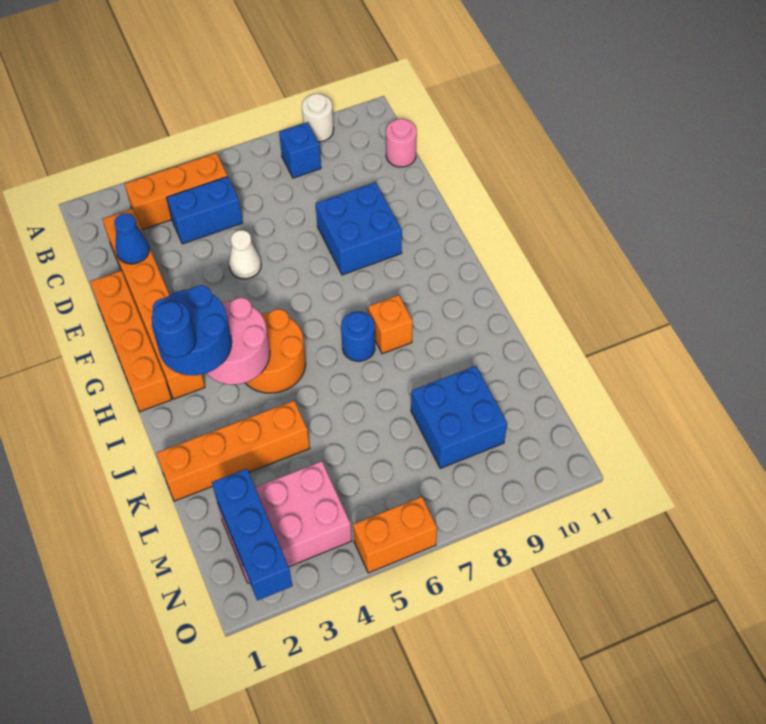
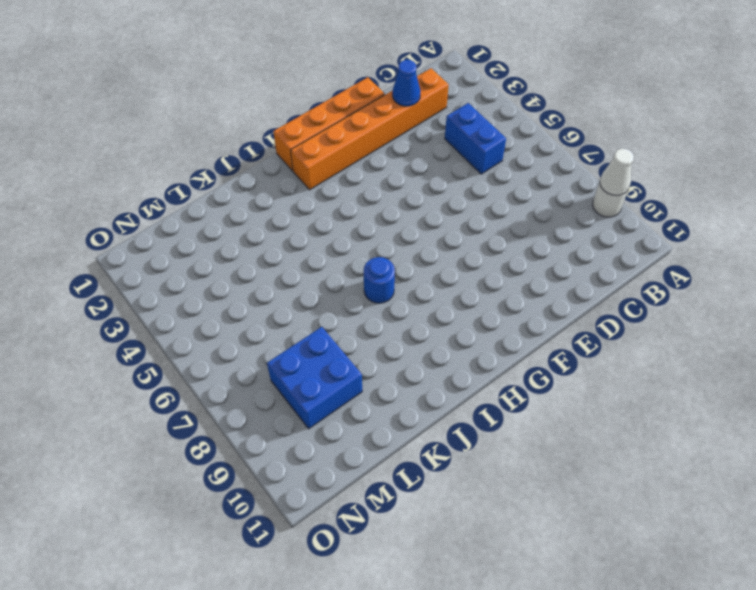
white 1x1 cone [600,149,634,196] -> white 1x1 cone moved to [229,230,261,279]
none -> orange 1x3 brick [125,153,227,230]
none -> blue 1x1 brick [279,122,321,178]
none -> pink 1x1 round brick [386,119,417,167]

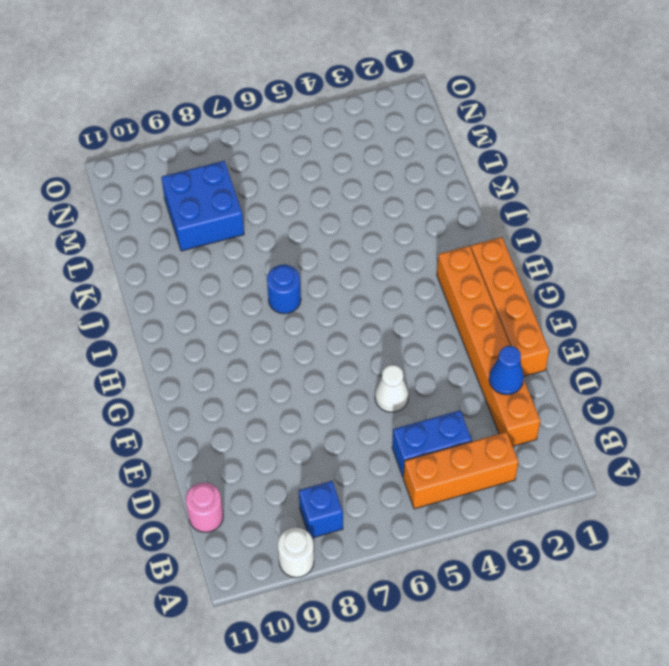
none -> blue 2x2 brick [316,182,402,275]
none -> orange 2x2 round brick [246,309,306,393]
none -> orange 1x1 brick [368,295,413,354]

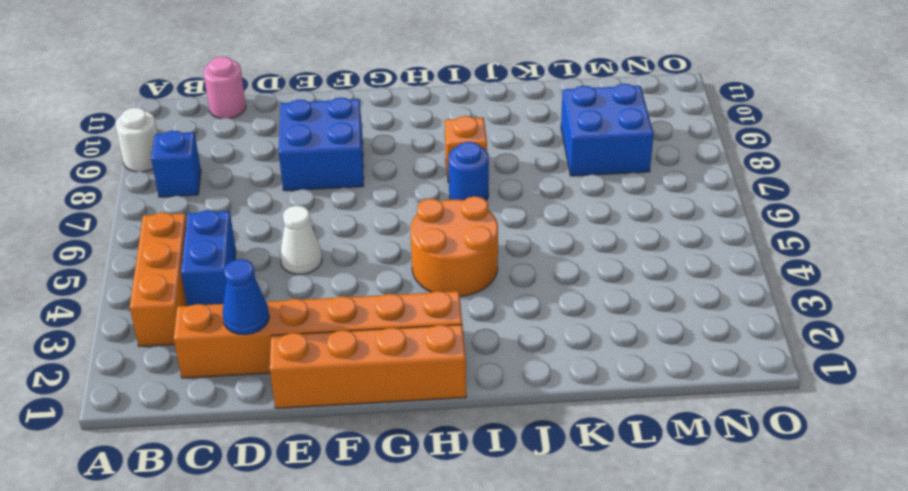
none -> orange 1x4 brick [156,401,310,501]
none -> pink 2x3 brick [218,461,352,583]
none -> orange 1x2 brick [353,497,437,573]

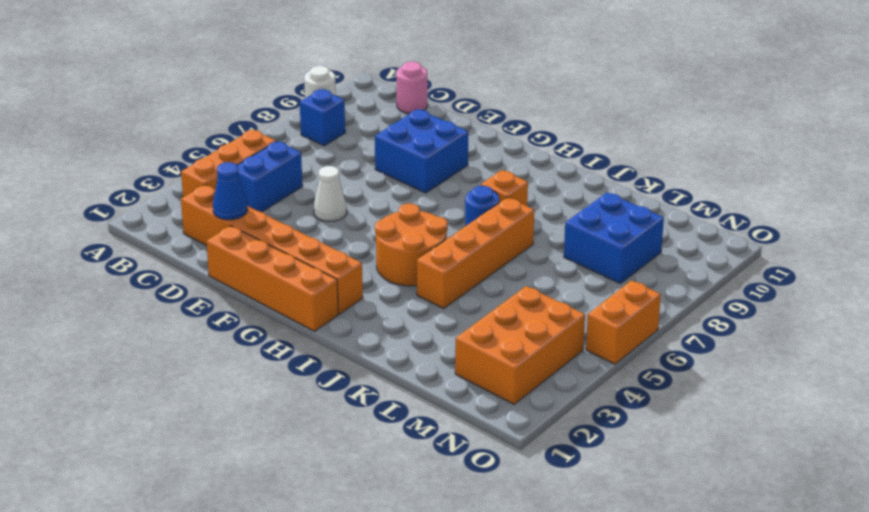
orange 1x4 brick [417,197,534,308] -> orange 1x4 brick moved to [156,401,310,501]
orange 2x3 brick [455,286,585,404] -> pink 2x3 brick [218,461,352,583]
none -> pink 2x2 round brick [206,298,270,385]
none -> blue 1x3 brick [212,469,292,601]
none -> blue 2x2 round brick [152,285,232,375]

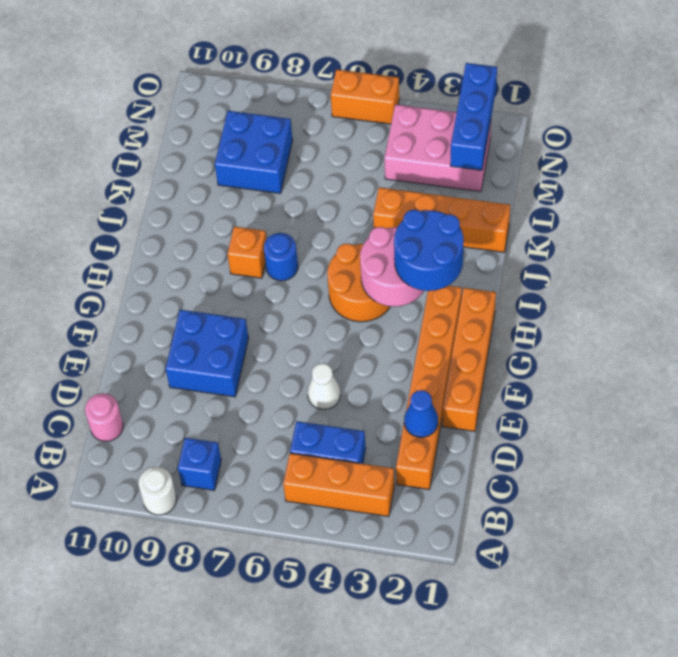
none -> blue 1x1 round brick [152,301,196,357]

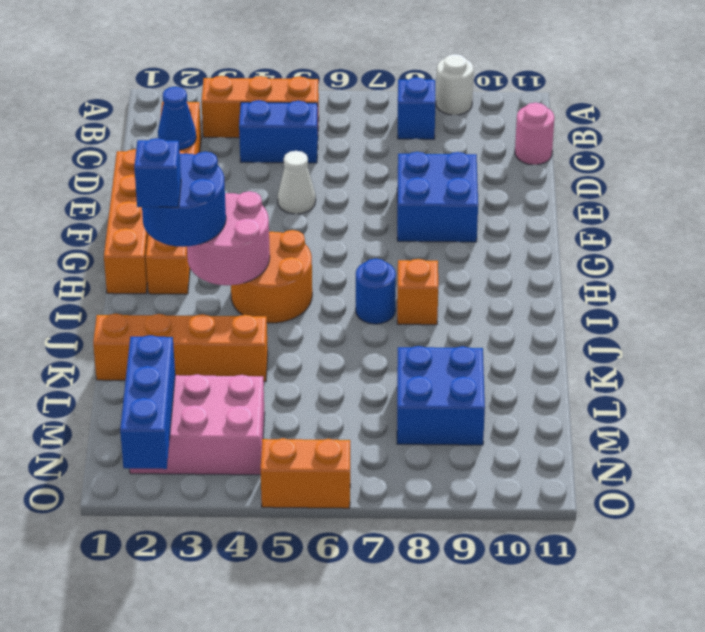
blue 1x1 brick [134,138,181,207] -> blue 1x1 round brick [152,301,196,357]

